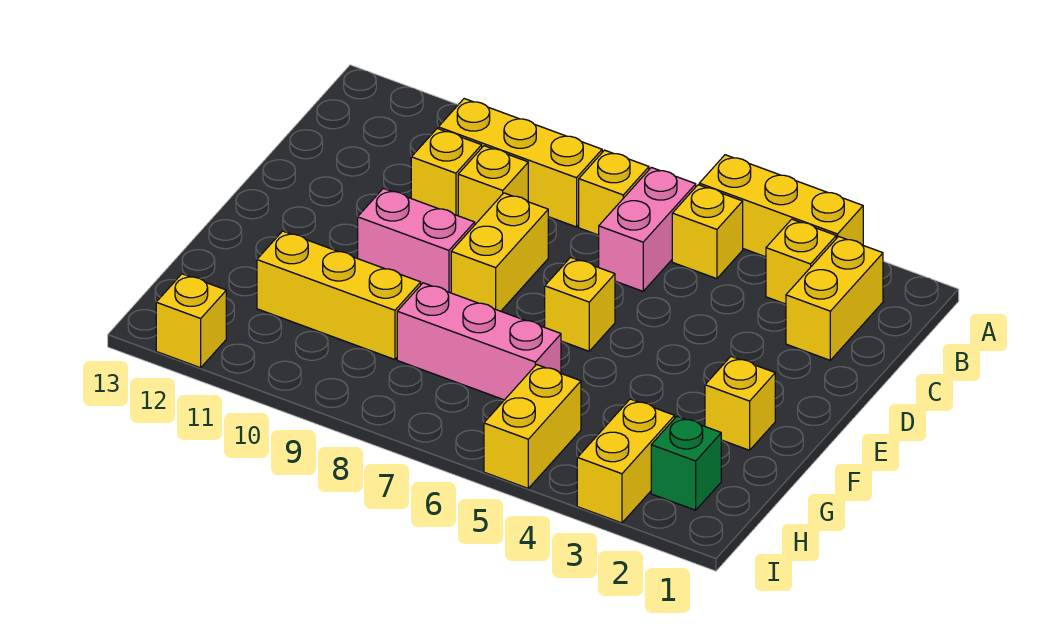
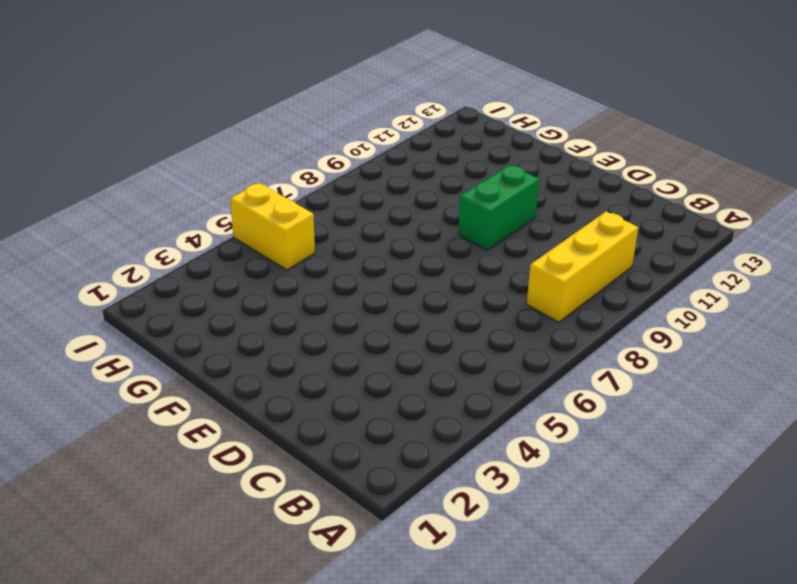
green 1x2 brick [458,165,539,250] -> pink 1x2 brick [358,188,475,293]
none -> yellow 1x3 brick [699,155,863,257]
none -> yellow 1x2 brick [786,236,883,360]
none -> yellow 1x1 brick [766,219,836,304]

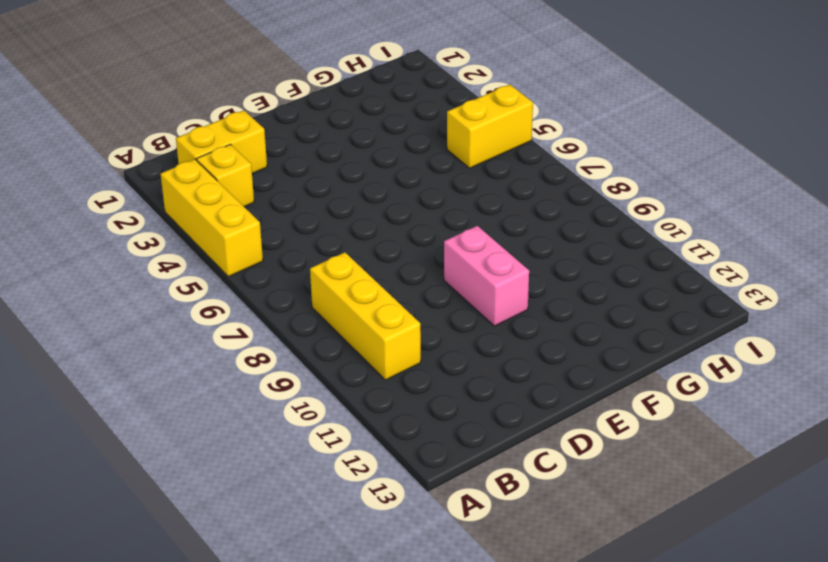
none -> yellow 1x1 brick [672,185,743,279]
none -> pink 1x2 brick [599,167,696,291]
none -> yellow 1x1 brick [579,150,649,235]

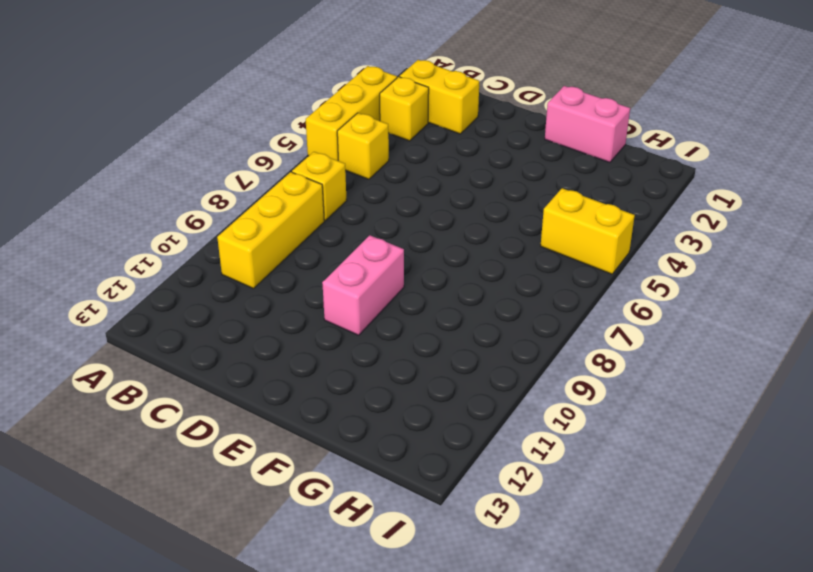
pink 1x2 brick [545,86,630,162] -> pink 1x2 brick moved to [599,167,696,291]
none -> yellow 1x1 brick [458,146,528,224]
none -> yellow 1x1 brick [411,129,482,216]
none -> yellow 1x2 brick [451,193,548,311]

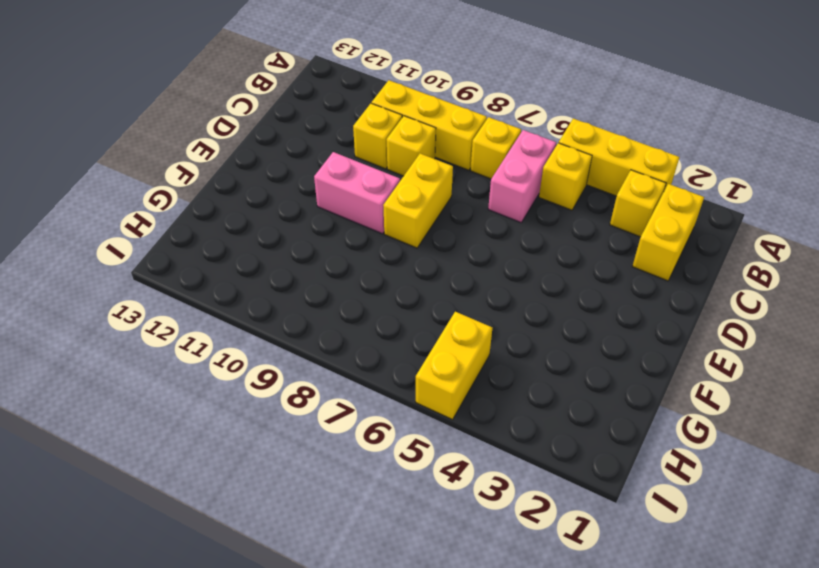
none -> yellow 1x1 brick [545,257,615,351]
none -> yellow 1x1 brick [705,357,775,450]
none -> pink 1x3 brick [397,283,561,400]

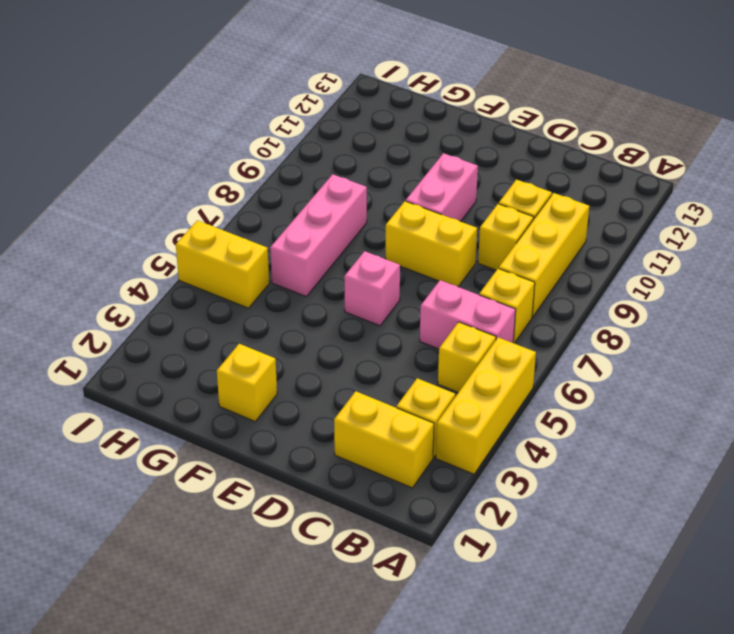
pink 1x1 brick [344,251,400,326] -> yellow 1x1 brick [545,257,615,351]
none -> yellow 1x3 brick [257,231,421,360]
none -> green 1x1 brick [651,416,721,510]
none -> yellow 1x2 brick [577,399,675,523]

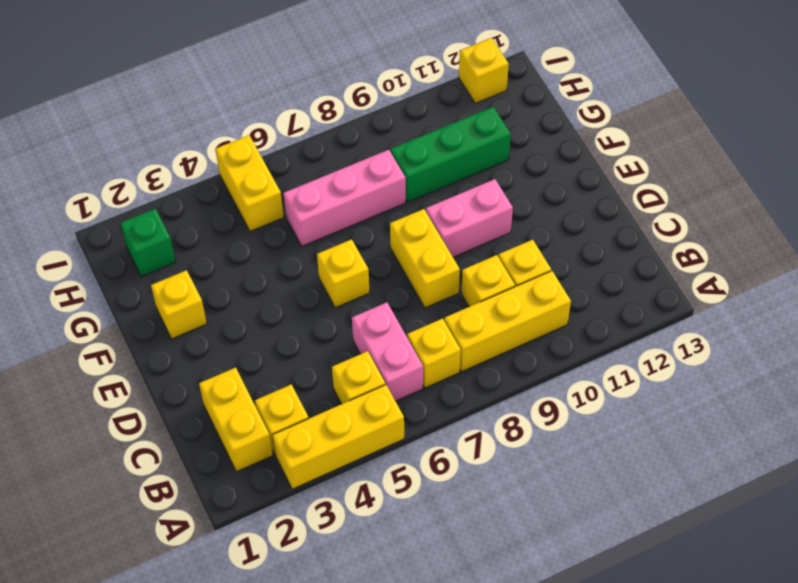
green 1x3 brick [391,107,511,202] -> yellow 1x3 brick [257,231,421,360]
none -> yellow 1x2 brick [577,399,675,523]

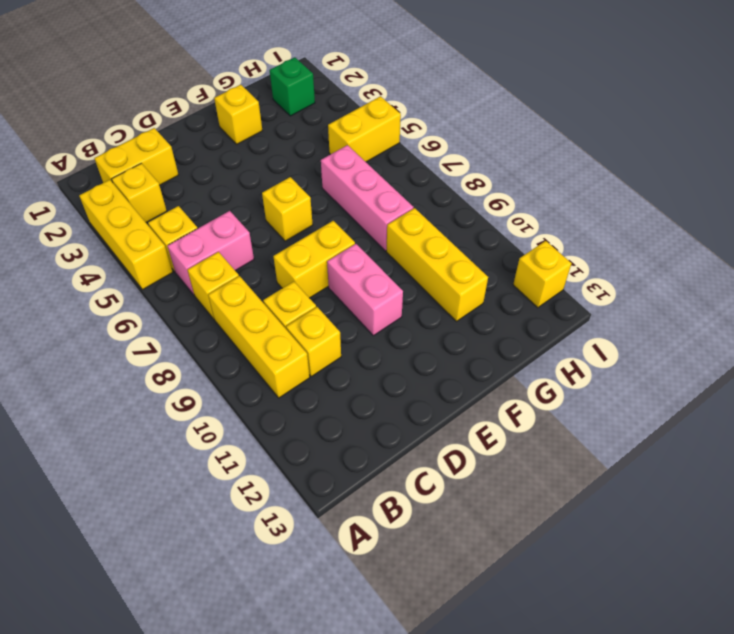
none -> yellow 1x2 brick [577,399,675,523]

